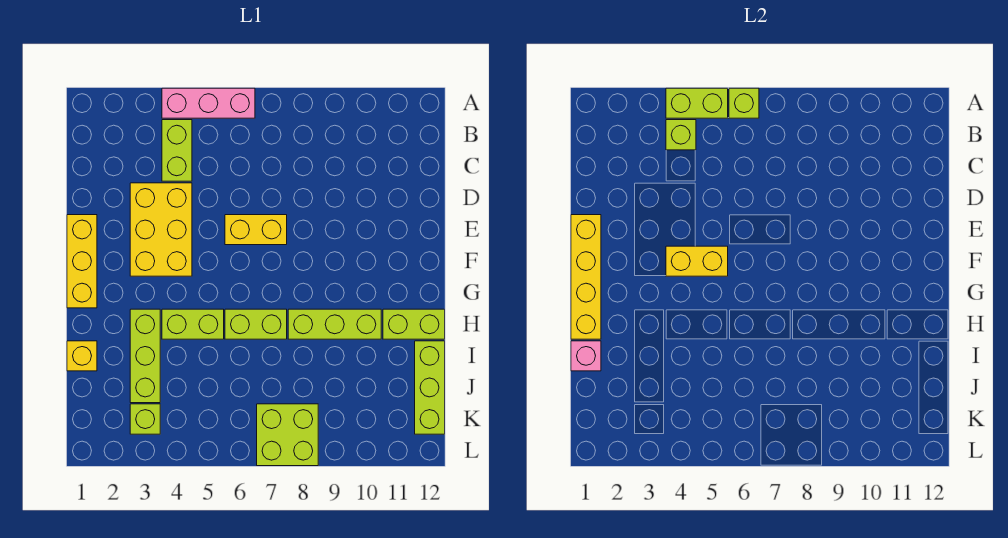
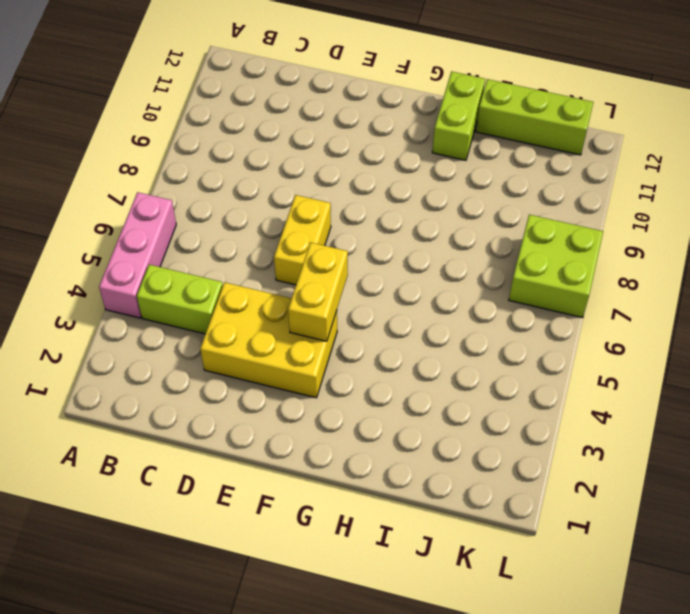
none -> yellow 1x3 brick [67,215,97,308]
none -> lime 1x3 brick [130,309,160,403]
none -> lime 1x2 brick [162,309,224,339]

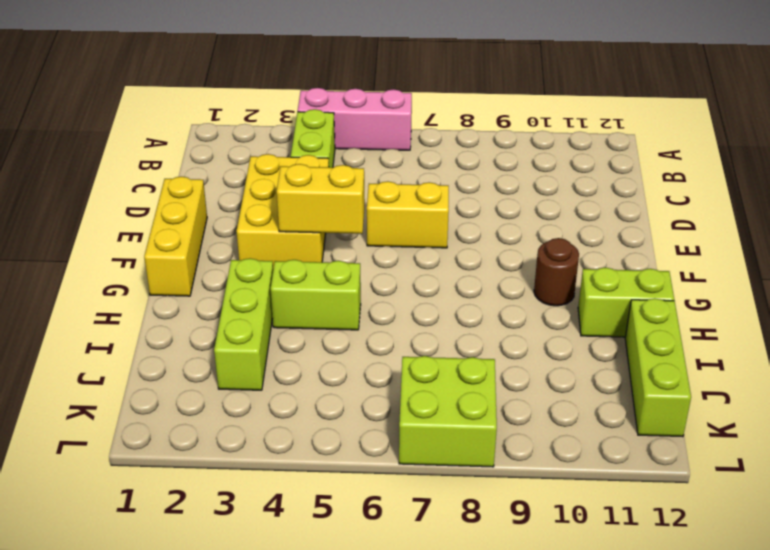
brown 1x1 round brick [534,238,579,306] -> none
none -> lime 1x2 brick [225,309,287,339]
none -> lime 1x3 brick [288,309,381,339]
none -> yellow 1x1 brick [67,341,97,371]

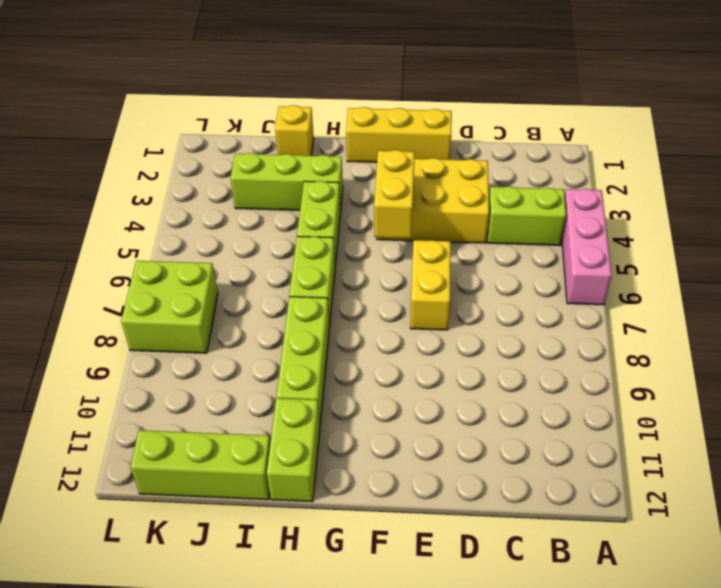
none -> lime 1x1 brick [130,404,160,434]
none -> lime 1x2 brick [666,88,728,118]
none -> lime 1x1 brick [729,88,759,118]

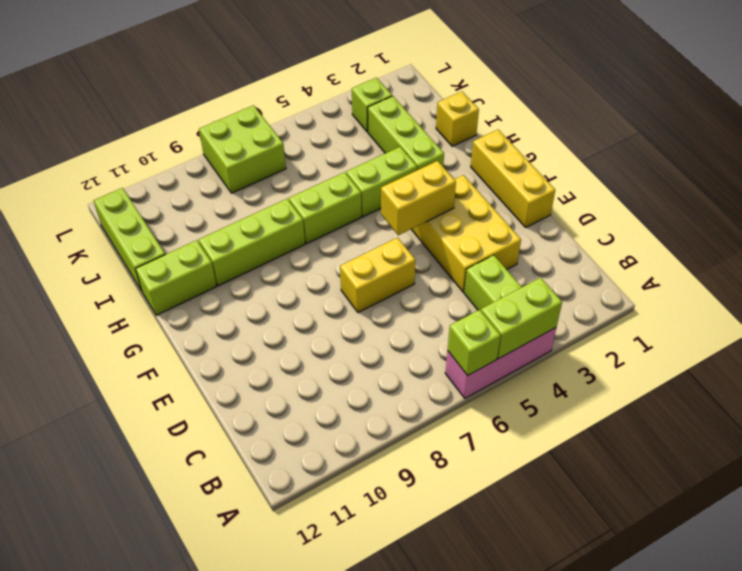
none -> lime 1x1 brick [666,120,696,150]
none -> yellow 1x4 brick [571,215,601,339]
none -> pink 1x1 brick [571,341,601,371]

